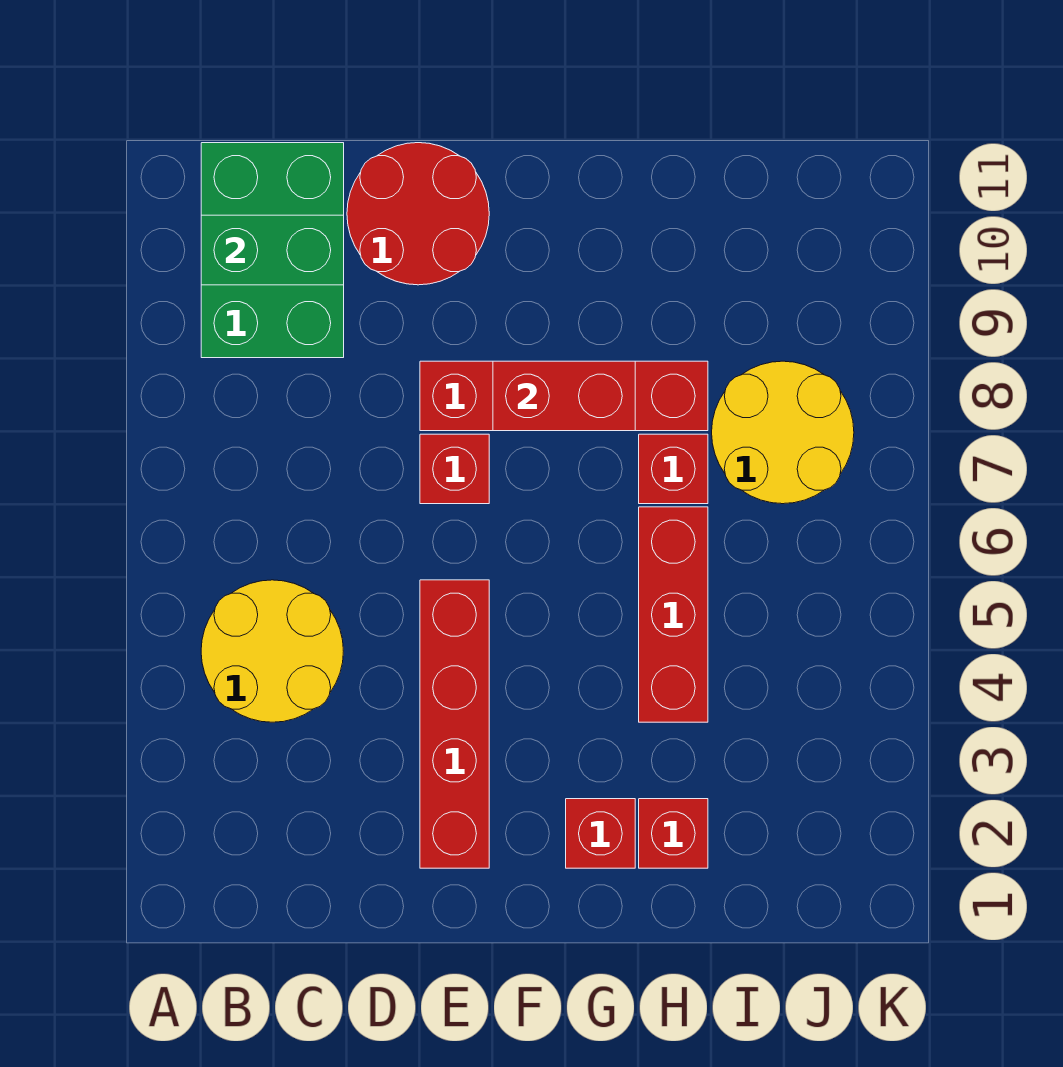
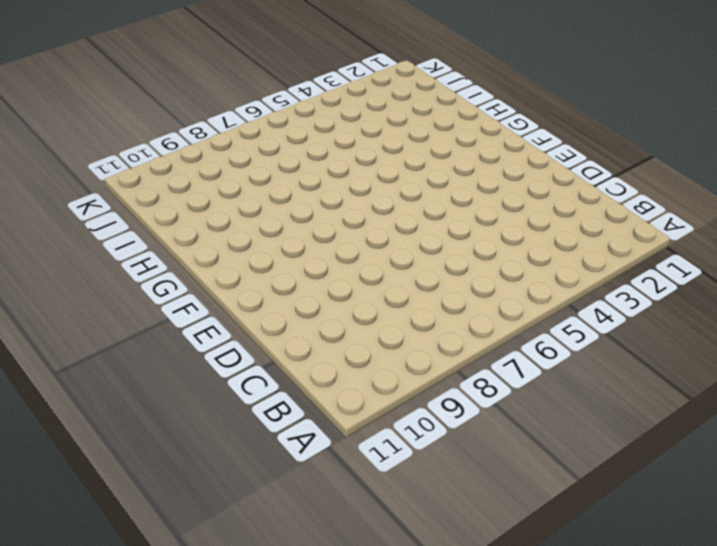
none -> yellow 2x2 round brick [201,580,343,722]
none -> green 2x3 brick [201,143,344,358]
none -> red 2x2 round brick [347,143,489,285]

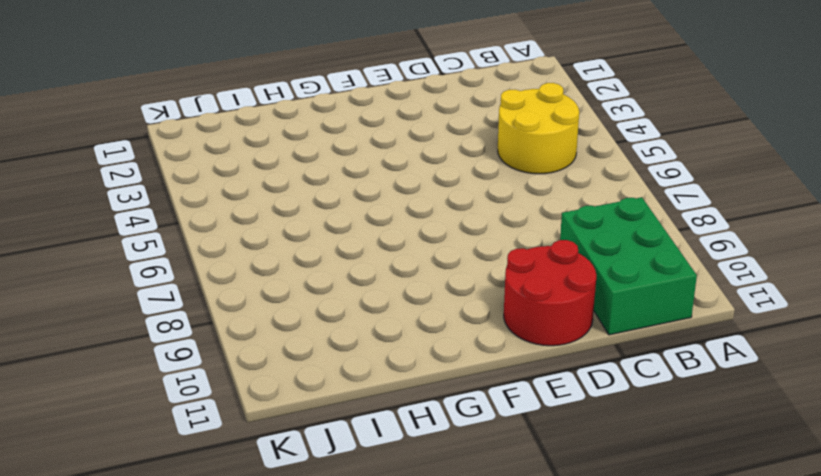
none -> red 1x4 brick [420,580,489,868]
none -> red 1x1 brick [420,434,489,504]
none -> red 1x4 brick [420,361,708,431]

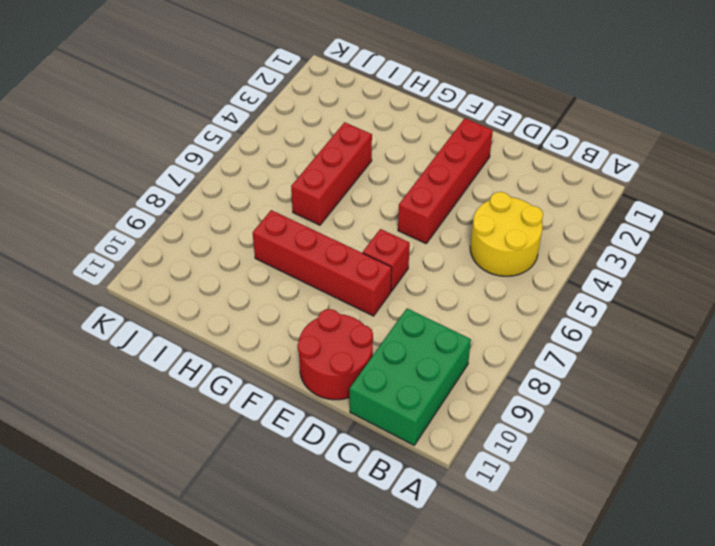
none -> red 1x1 brick [566,799,635,868]
none -> red 1x1 brick [639,799,708,868]
none -> red 1x1 brick [639,434,708,504]

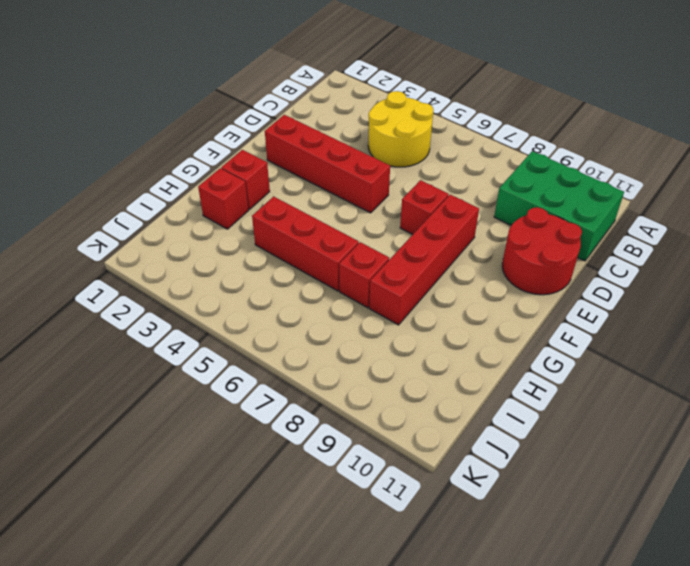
none -> yellow 2x2 round brick [712,361,854,504]
none -> green 1x2 brick [201,215,344,285]
none -> red 1x2 brick [493,361,635,431]

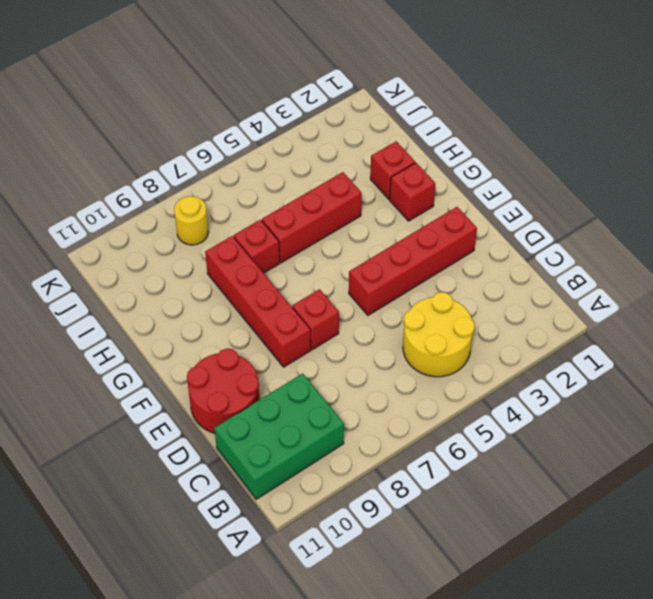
yellow 1x1 round brick [174,196,209,245] -> yellow 2x2 round brick [712,361,854,504]
none -> green 1x2 brick [201,215,344,285]
none -> red 1x2 brick [493,361,635,431]

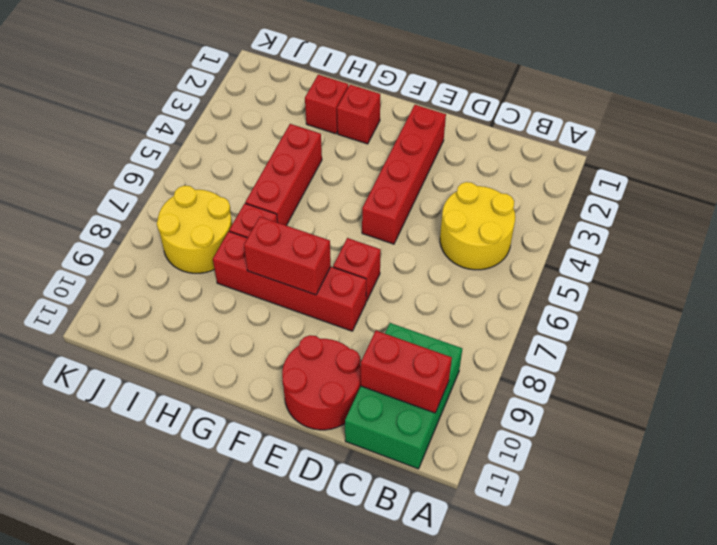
red 1x2 brick [361,331,452,413] -> green 1x2 brick [201,215,344,285]

